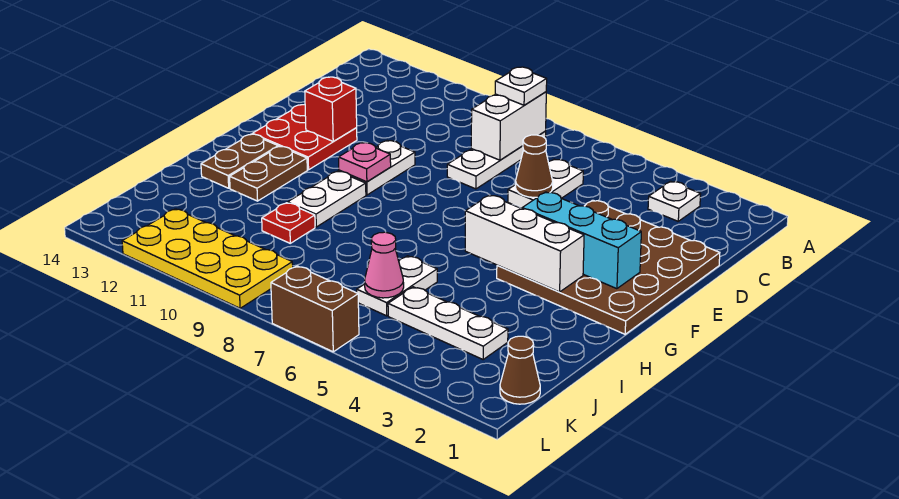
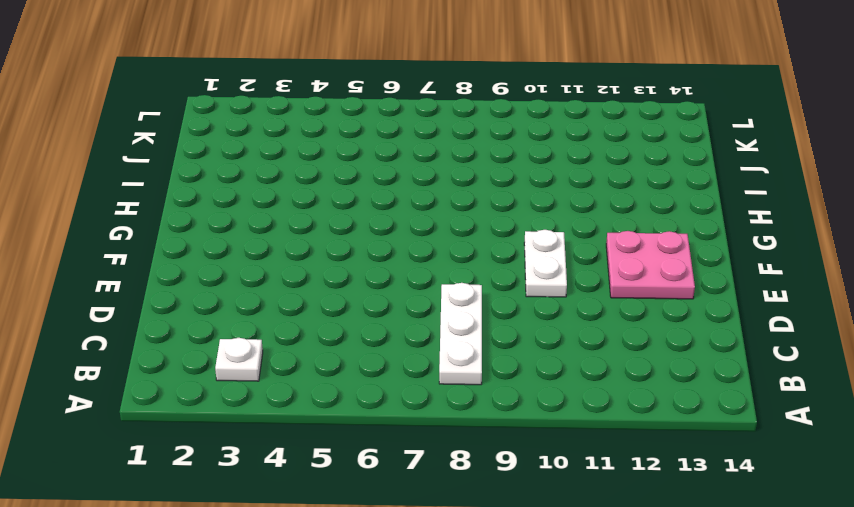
pink 2x2 plate [606,231,695,299] -> red 2x2 plate [253,105,357,170]
none -> white 1x2 plate [508,159,583,208]
none -> brown 4x4 plate [497,200,720,334]
none -> white 1x2 plate [288,171,366,227]

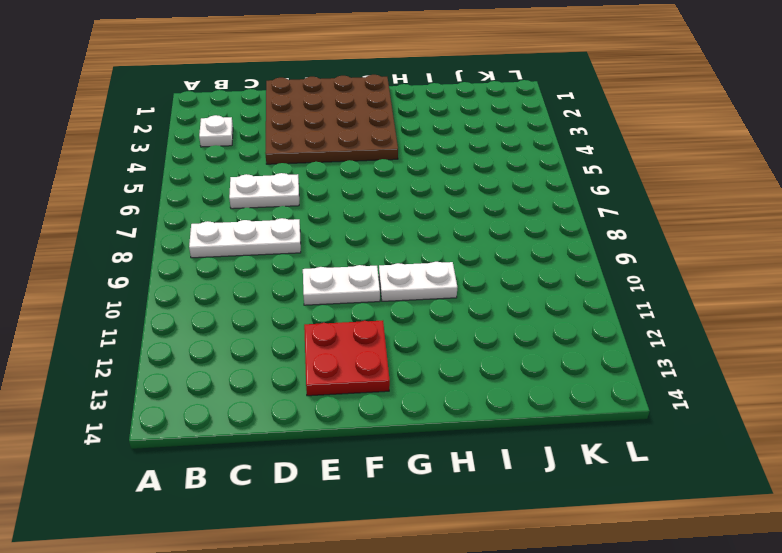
none -> brown 1x2 plate [230,147,307,201]
none -> brown 1x2 plate [201,134,278,188]
none -> white 1x2 plate [357,256,437,316]

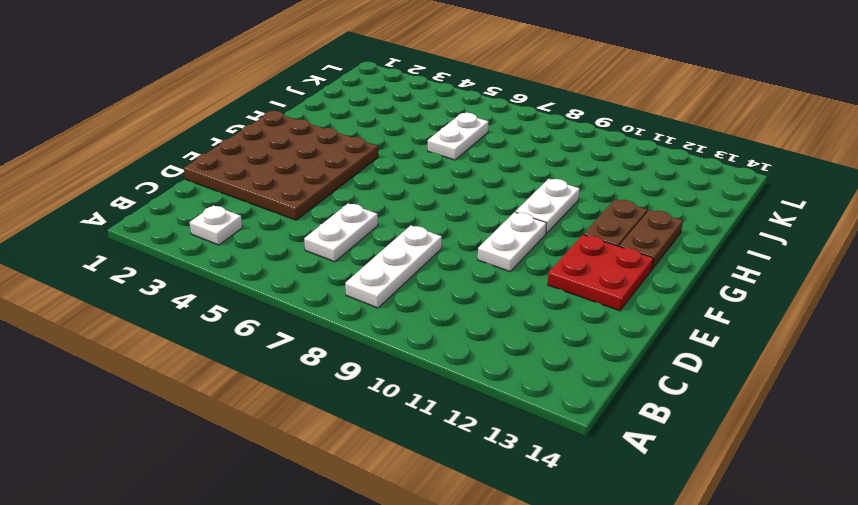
none -> red 1x1 plate [262,203,315,243]
none -> white 1x3 plate [388,287,508,359]
none -> brown 1x1 cone [500,336,540,404]

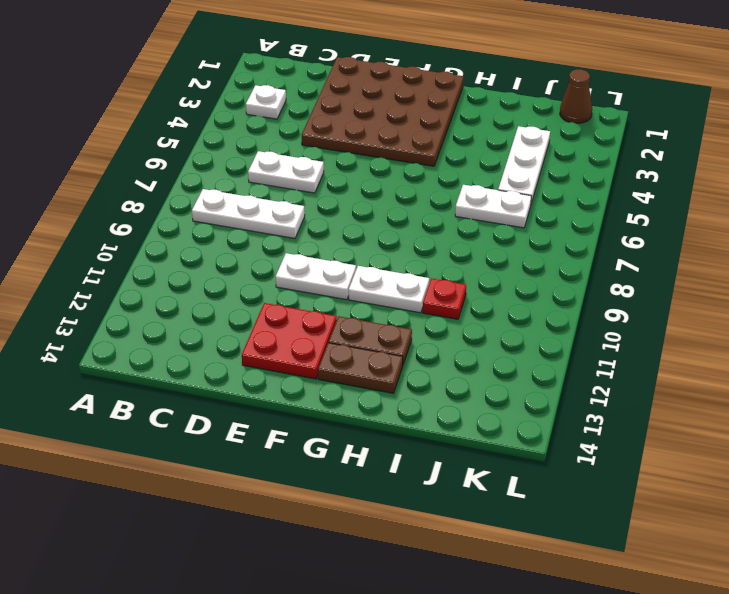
none -> yellow 2x4 plate [122,209,293,308]
none -> brown 1x2 brick [271,266,359,352]
none -> white 1x2 brick [471,92,546,160]

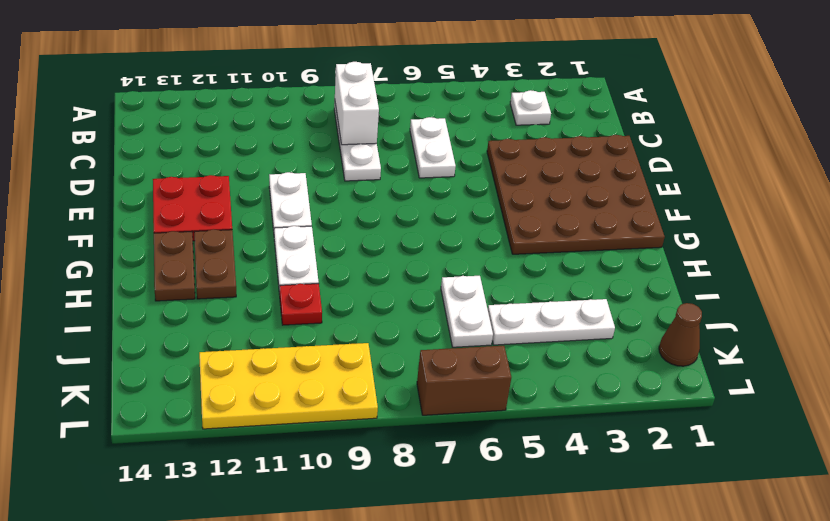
none -> brown 1x1 cone [515,135,553,197]
none -> red 1x1 brick [305,77,357,141]
none -> cyan 1x3 brick [522,192,641,289]

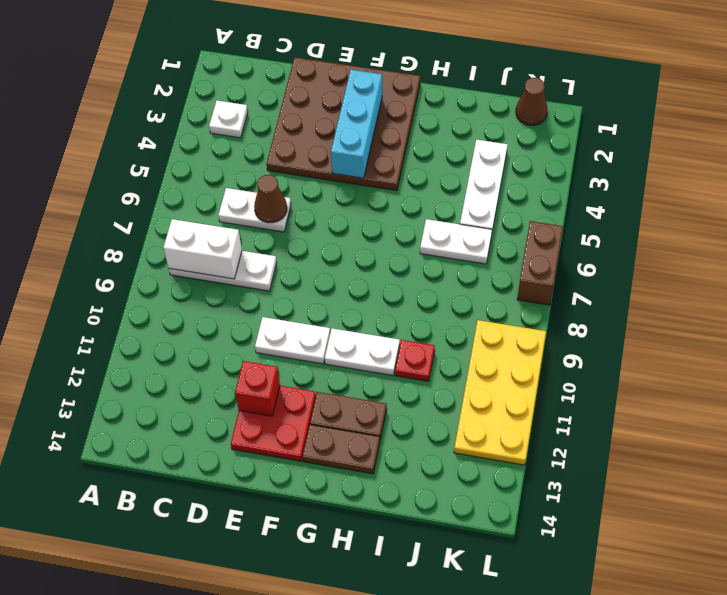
none -> pink 1x1 plate [339,142,391,182]
none -> white 1x3 brick [465,195,584,292]
none -> pink 1x1 cone [365,232,404,298]

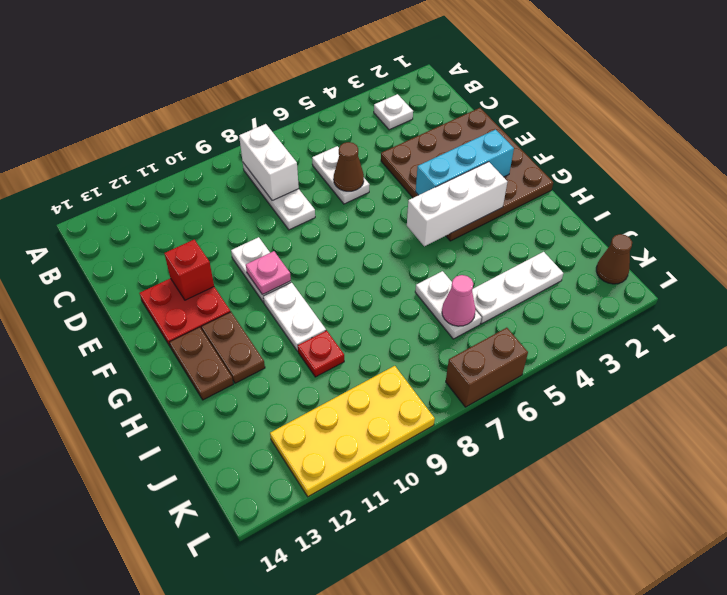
none -> white 1x1 plate [495,67,547,105]

